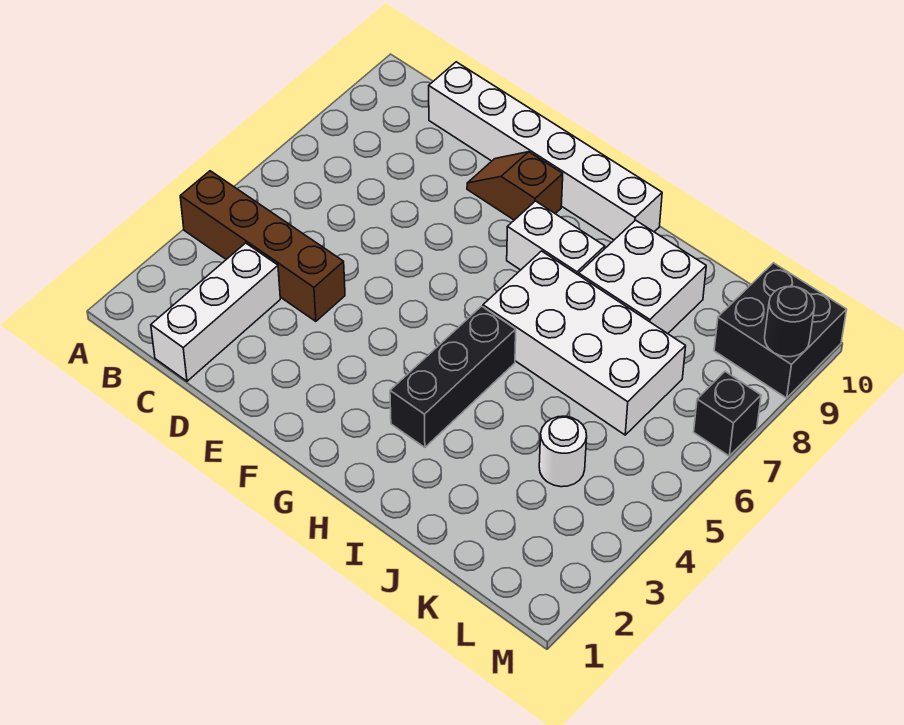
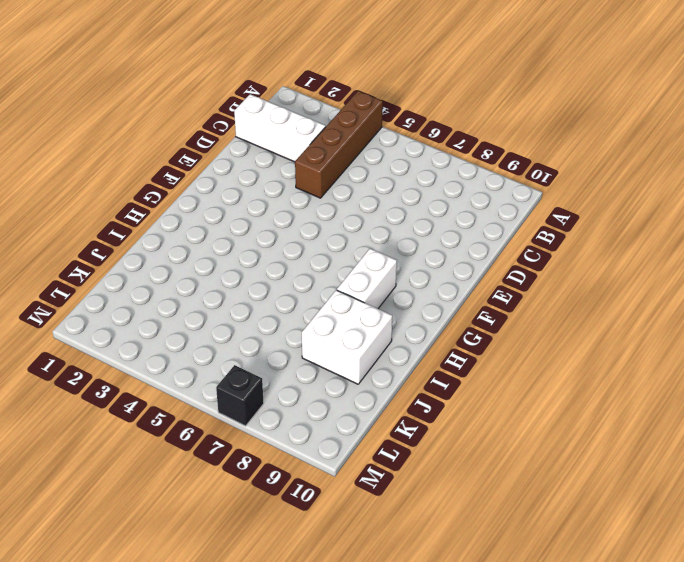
none -> white 1x6 brick [429,62,662,240]
none -> brown 1x2 slope [467,152,563,220]
none -> black 1x3 brick [390,306,516,447]

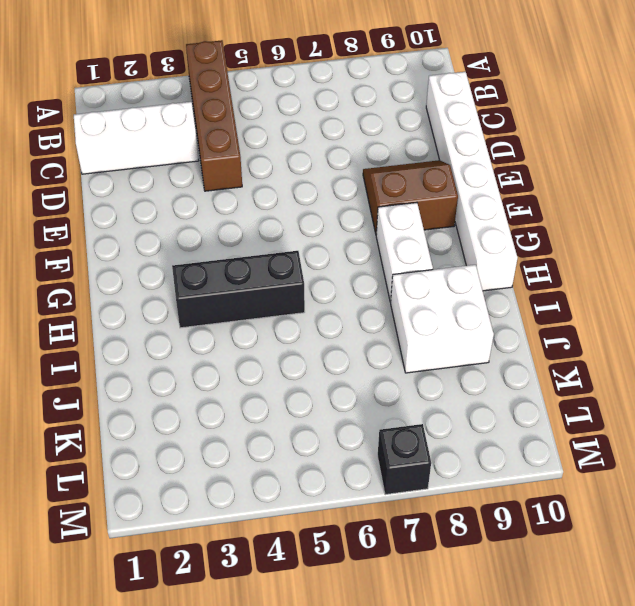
brown 2x2 slope [363,160,458,234] -> brown 1x2 slope [467,152,563,220]
none -> white 2x4 brick [483,251,686,435]
none -> white 1x1 round brick [539,416,587,487]
none -> black 2x2 brick [714,263,847,398]

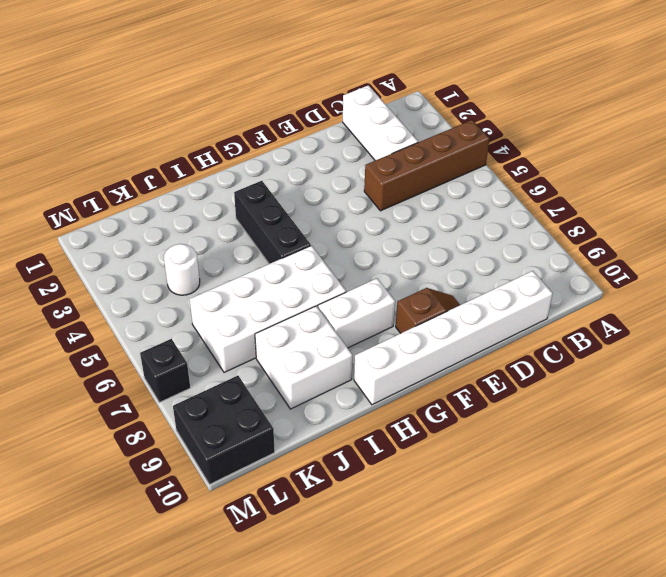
none -> black 1x1 round brick [765,286,815,357]

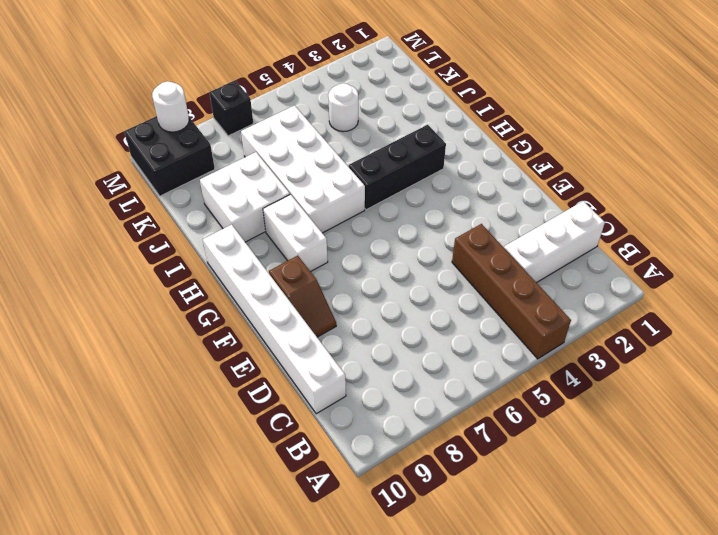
white 1x1 round brick [152,81,189,132] -> black 1x1 round brick [765,286,815,357]

